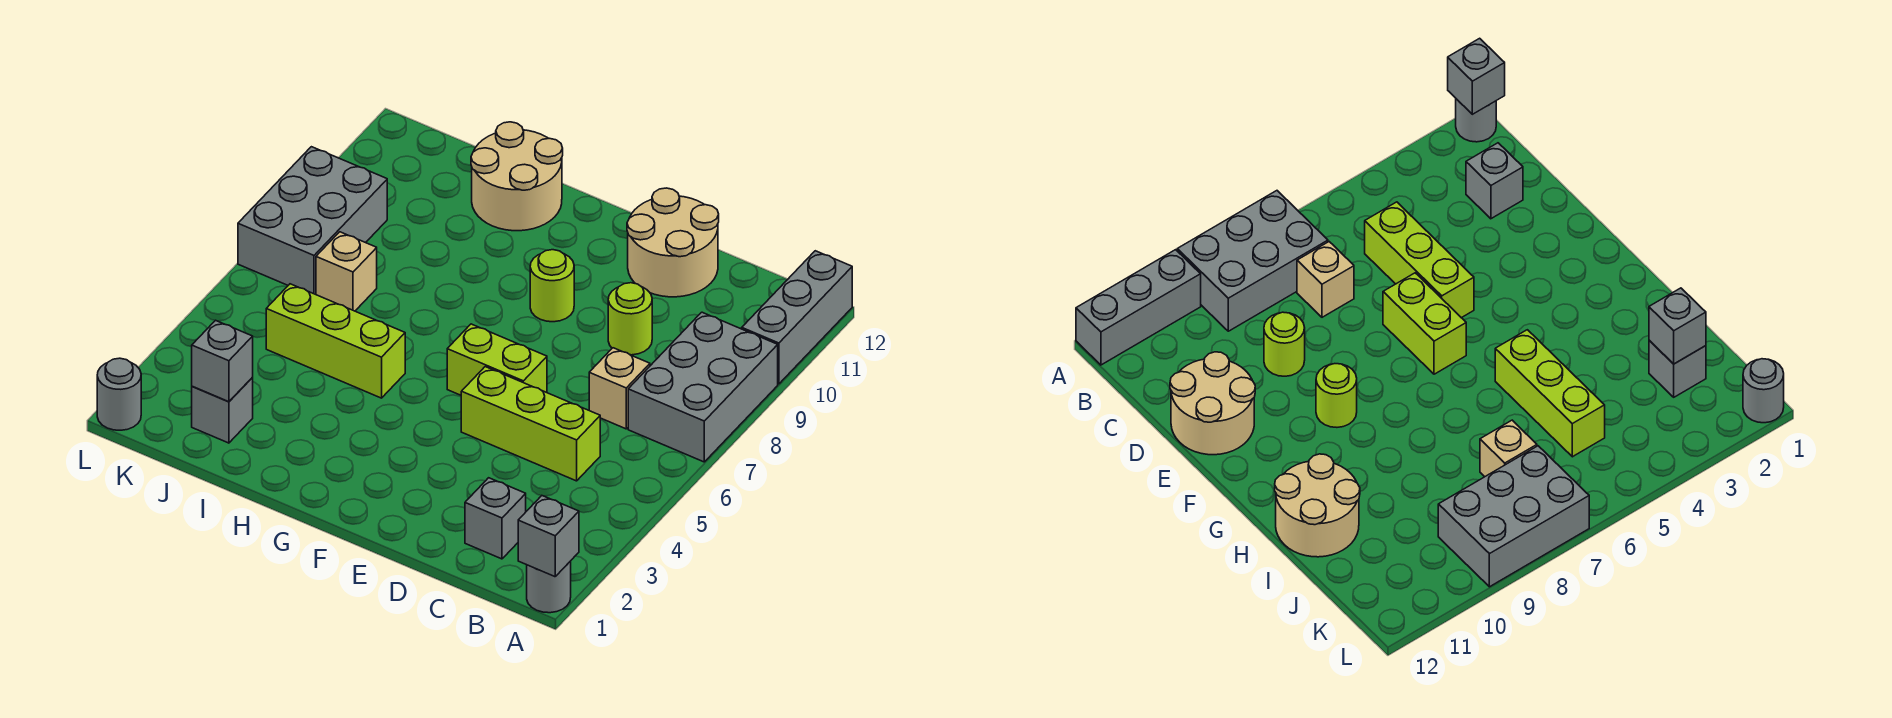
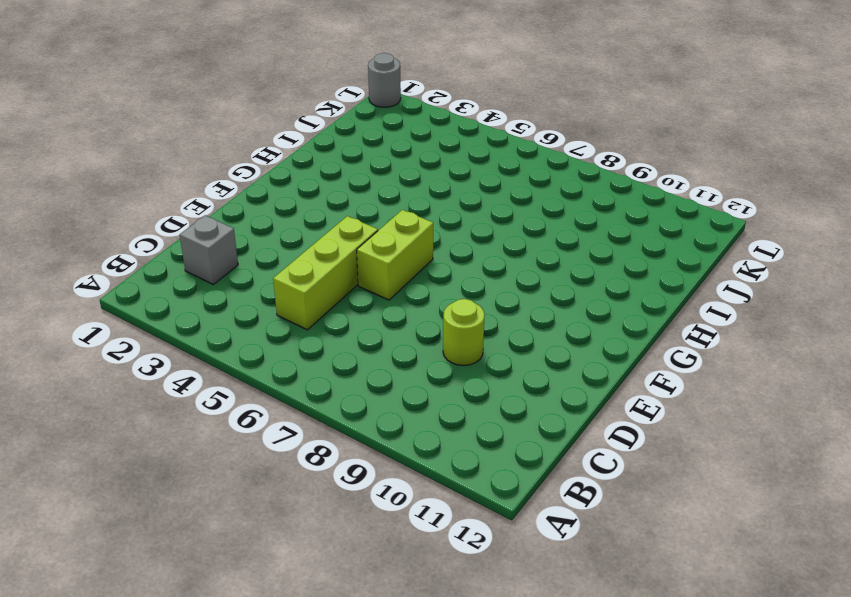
none -> grey 1x1 round brick [527,561,571,613]
none -> grey 2x3 brick [628,312,778,462]
none -> grey 1x3 brick [742,251,852,384]

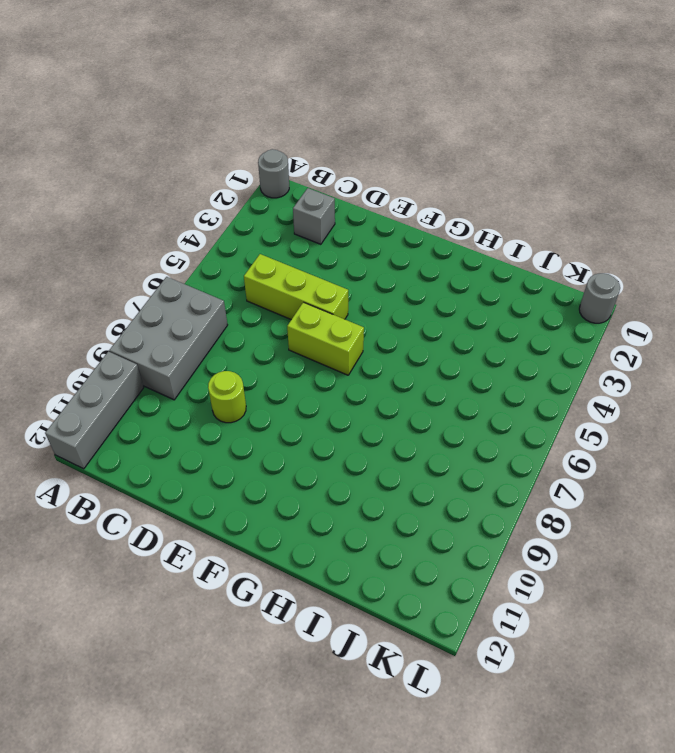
none -> tan 1x1 brick [589,348,650,429]
none -> tan 2x2 round brick [627,188,719,297]
none -> lime 1x1 round brick [530,250,574,322]

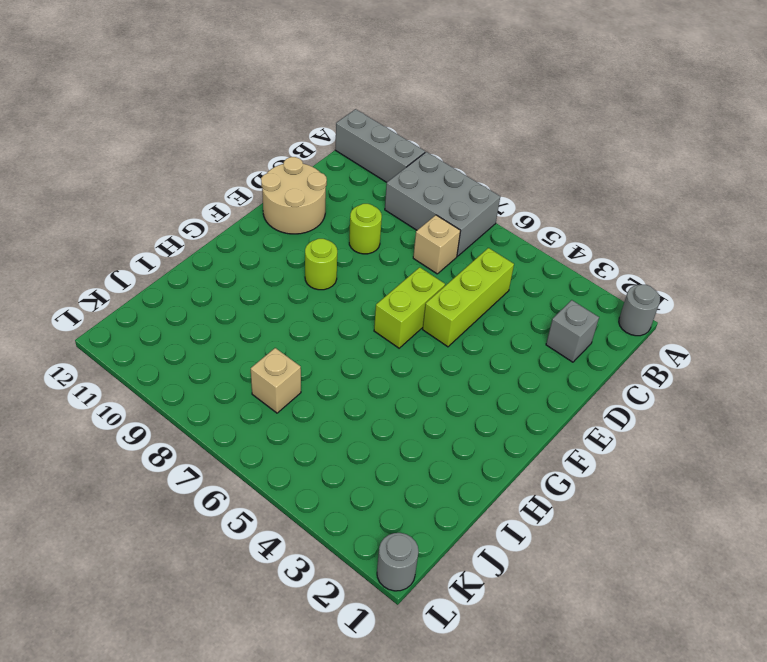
none -> lime 1x3 brick [266,284,405,398]
none -> tan 2x2 round brick [471,122,563,231]
none -> grey 1x1 brick [192,378,253,443]

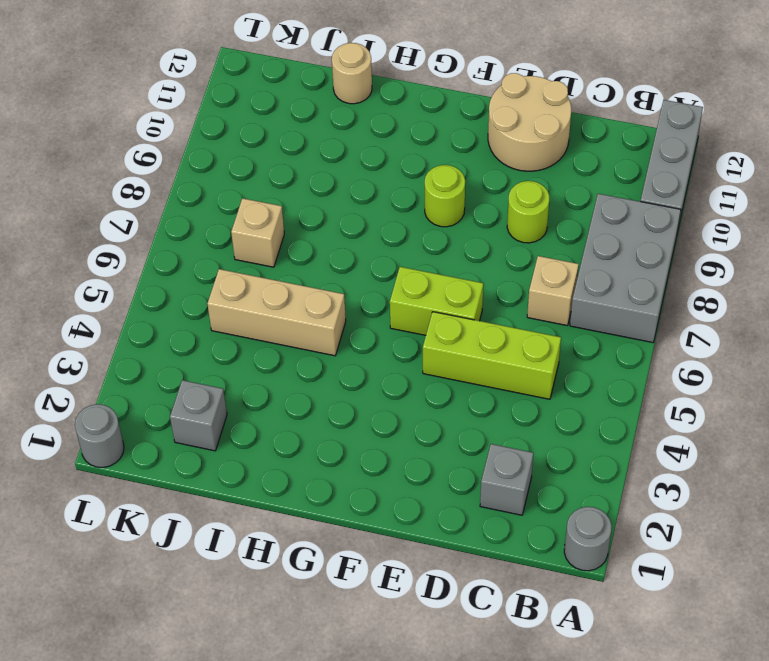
tan 1x3 brick [207,269,346,356] -> lime 1x3 brick [266,284,405,398]
tan 1x1 round brick [332,43,372,104] -> tan 2x2 round brick [471,122,563,231]
none -> grey 2x3 brick [238,147,387,295]
none -> grey 1x1 brick [518,496,579,577]
none -> grey 1x1 brick [192,320,253,402]

